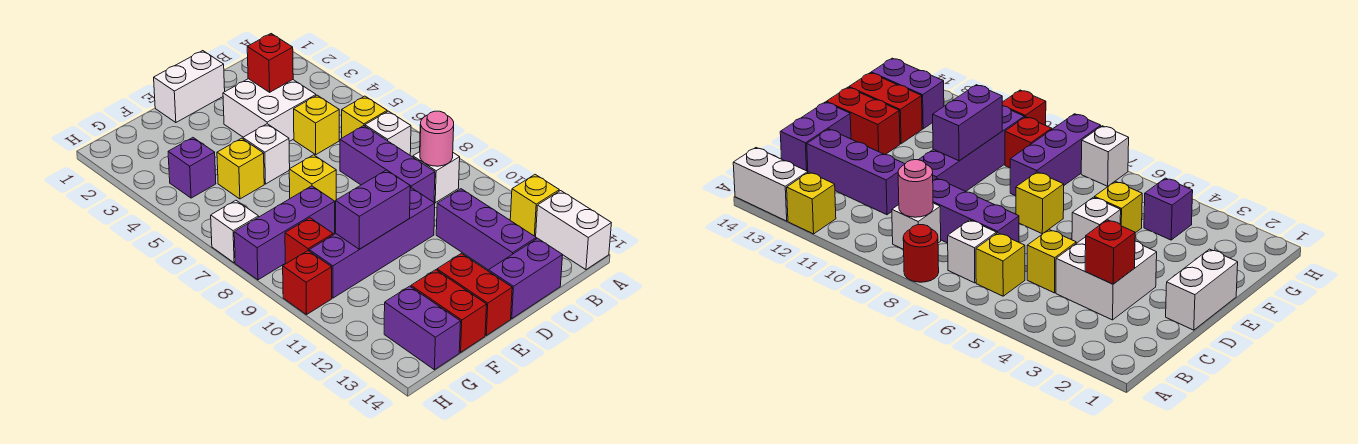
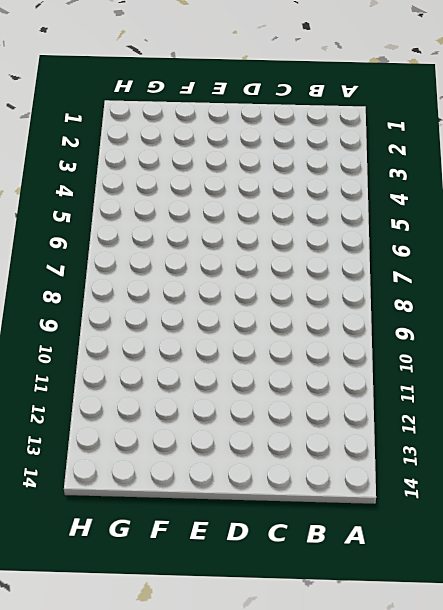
none -> red 1x1 round brick [903,225,939,282]
none -> yellow 1x1 brick [510,175,559,236]
none -> white 1x2 brick [536,191,611,270]

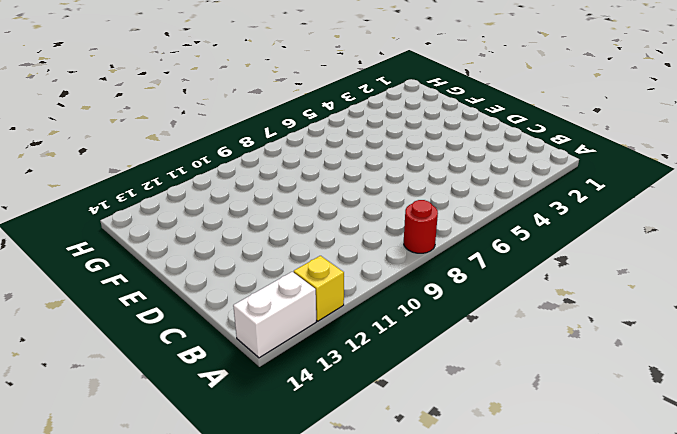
none -> yellow 1x1 brick [342,96,387,138]
none -> white 1x1 brick [365,111,411,155]
none -> white 1x1 brick [413,152,460,203]

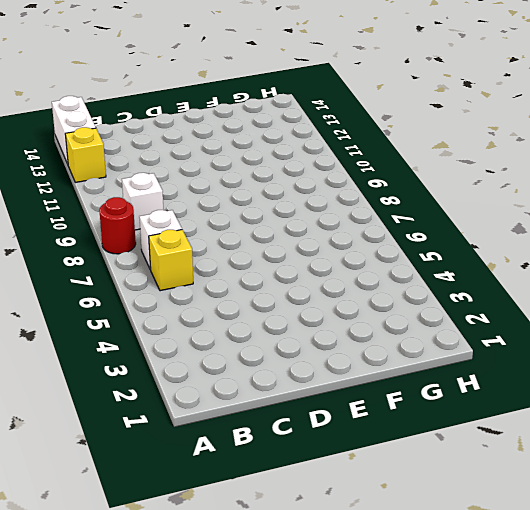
none -> white 2x2 brick [223,79,316,142]
none -> yellow 1x1 brick [294,95,339,154]
none -> purple 1x3 brick [340,126,435,202]

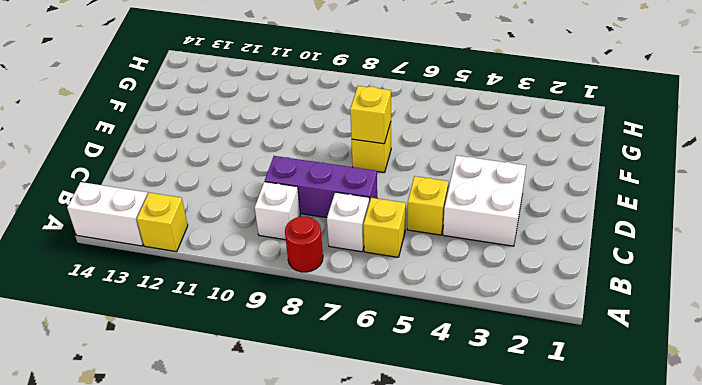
yellow 1x1 brick [350,86,391,144] -> yellow 1x1 brick moved to [217,138,264,199]
none -> purple 1x3 brick [436,189,536,270]
none -> purple 1x2 brick [488,238,563,319]
none -> white 1x2 brick [154,51,225,123]

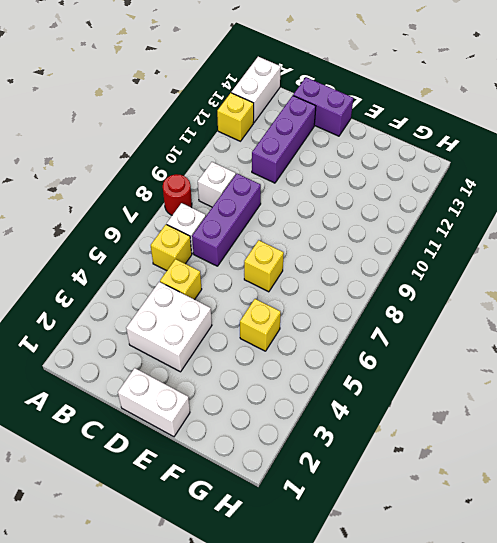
none -> purple 1x4 brick [309,188,435,298]
none -> white 1x1 brick [243,124,290,184]
none -> red 1x2 brick [437,253,512,335]

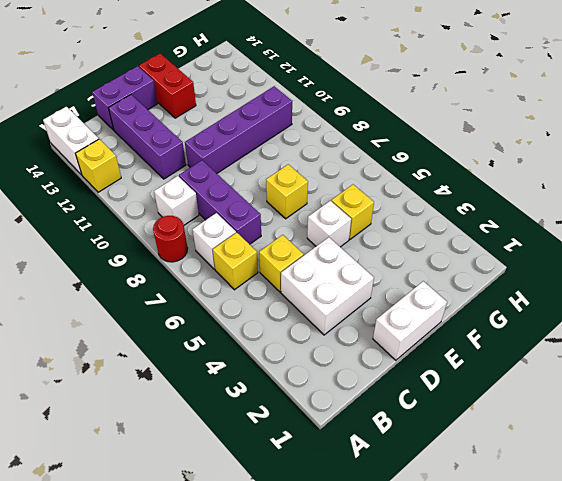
none -> purple 1x3 brick [234,186,335,280]
none -> red 1x2 brick [411,270,487,352]
none -> purple 1x1 brick [168,138,216,198]

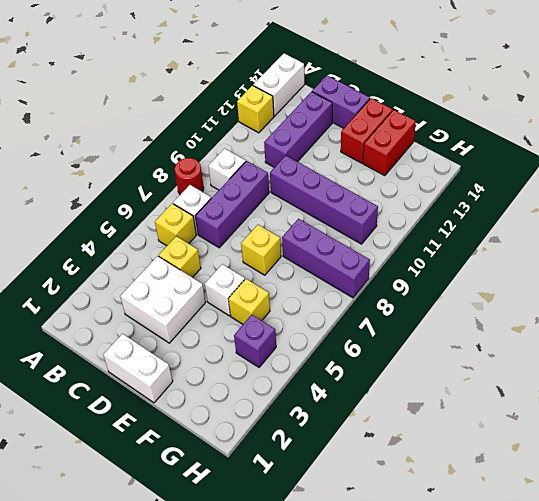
none -> red 1x1 brick [285,218,333,264]
none -> purple 1x2 brick [384,286,461,370]
none -> white 1x1 brick [211,200,259,263]

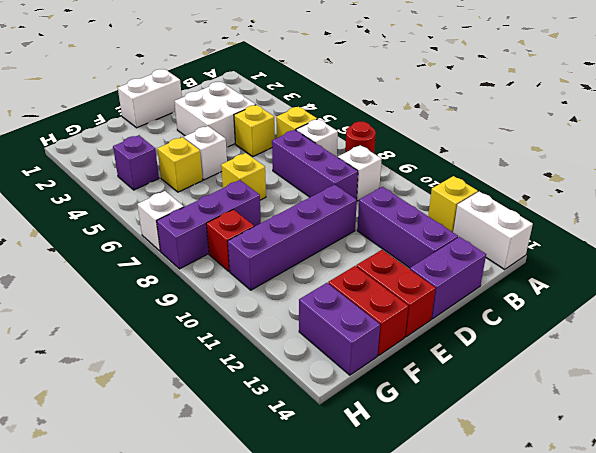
none -> red 1x1 brick [283,251,332,315]
none -> pink 1x1 round brick [420,111,454,166]
none -> red 1x1 brick [247,34,293,92]

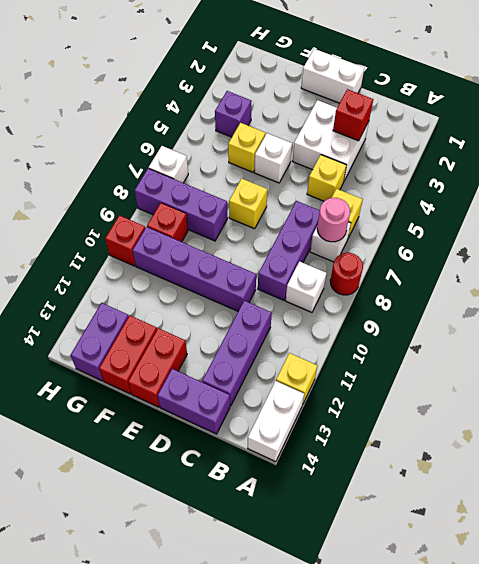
pink 1x1 round brick [317,198,350,242] -> pink 1x1 round brick moved to [420,111,454,166]
none -> purple 1x2 brick [336,170,410,249]

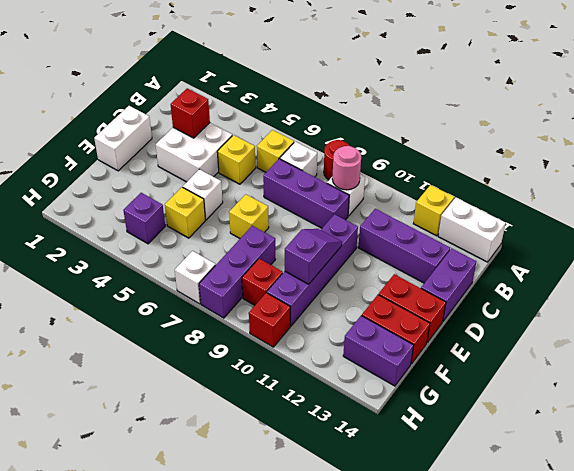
purple 1x2 slope [285,229,342,284] -> purple 1x2 brick [336,170,410,249]

